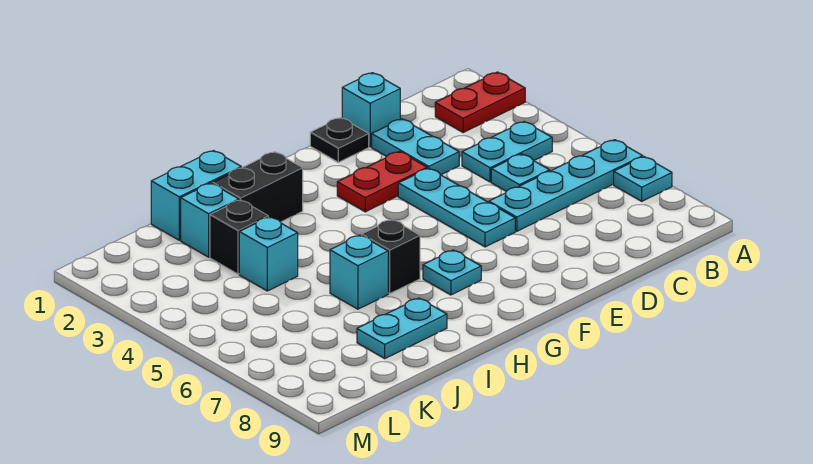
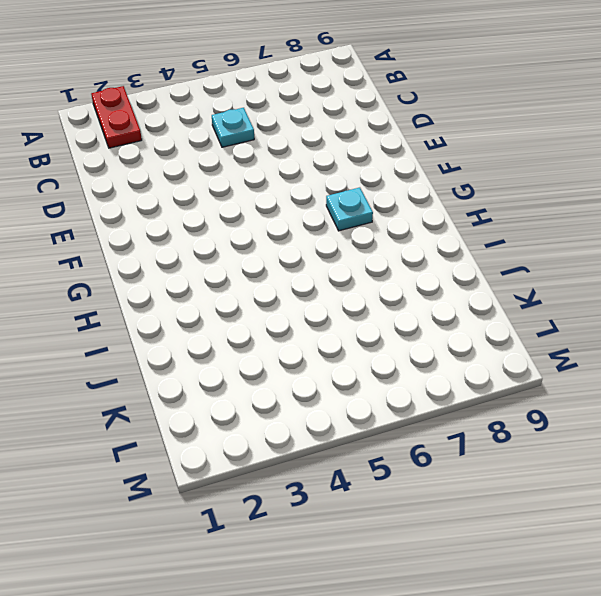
none -> cyan 1x4 plate [489,140,643,231]
none -> cyan 1x1 plate [614,157,672,201]
none -> cyan 1x2 plate [462,122,552,182]

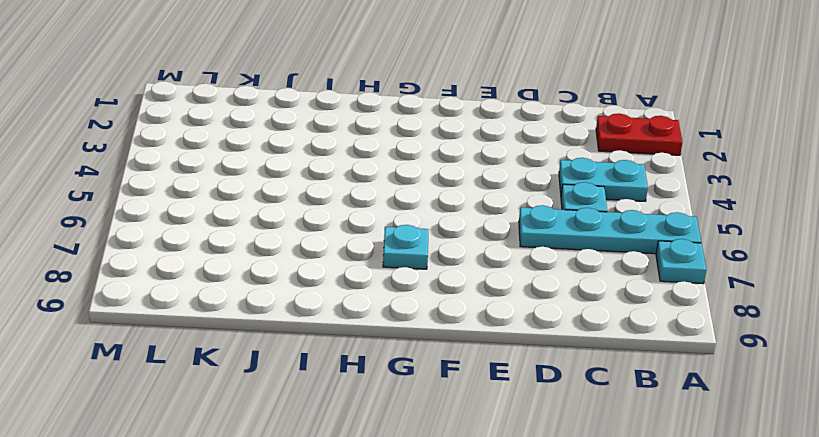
none -> cyan 1x1 brick [342,73,400,147]
none -> cyan 1x2 plate [372,119,459,175]
none -> black 1x1 plate [310,118,369,162]

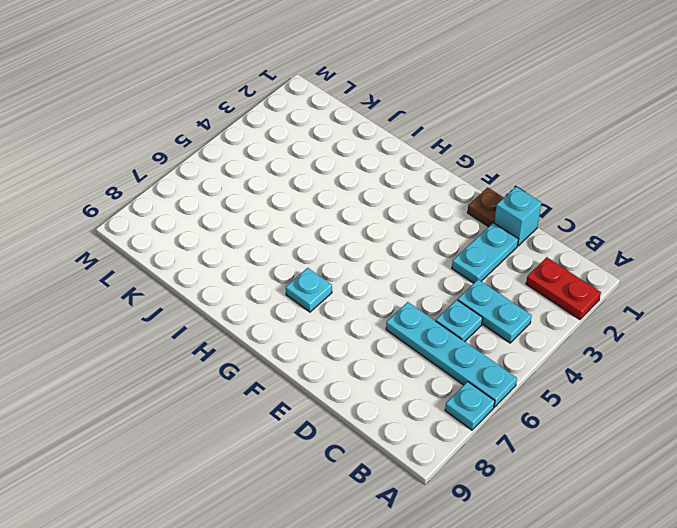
brown 1x1 plate [468,188,504,227] -> black 1x1 plate [310,118,369,162]
none -> red 1x2 plate [337,151,427,212]
none -> cyan 1x3 plate [398,168,515,247]
none -> black 1x2 brick [213,152,303,222]

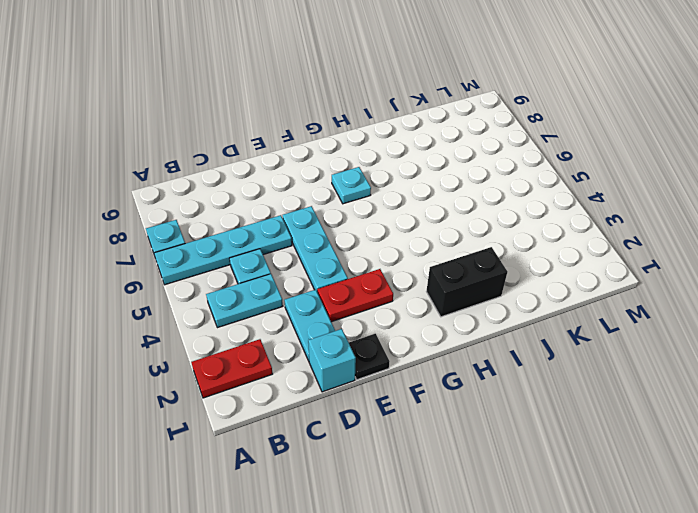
none -> black 1x1 brick [362,220,420,293]
none -> cyan 1x2 brick [151,151,241,240]
none -> cyan 1x1 brick [330,235,388,309]

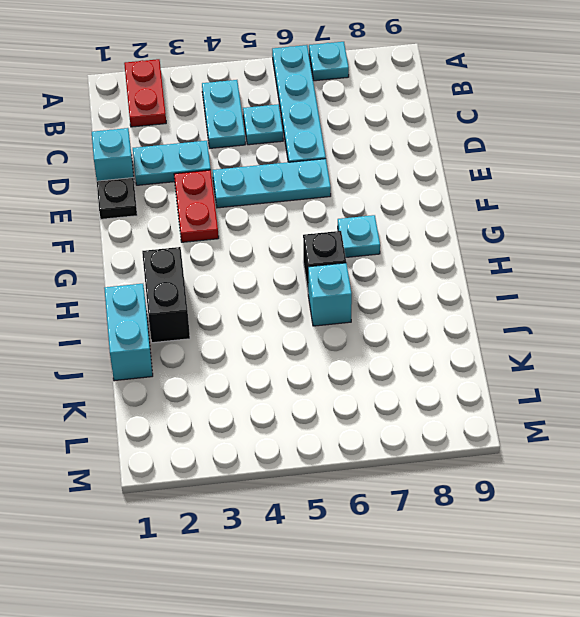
none -> cyan 1x2 plate [357,298,447,358]
none -> cyan 1x1 brick [181,183,239,257]
none -> black 1x1 brick [210,200,268,274]

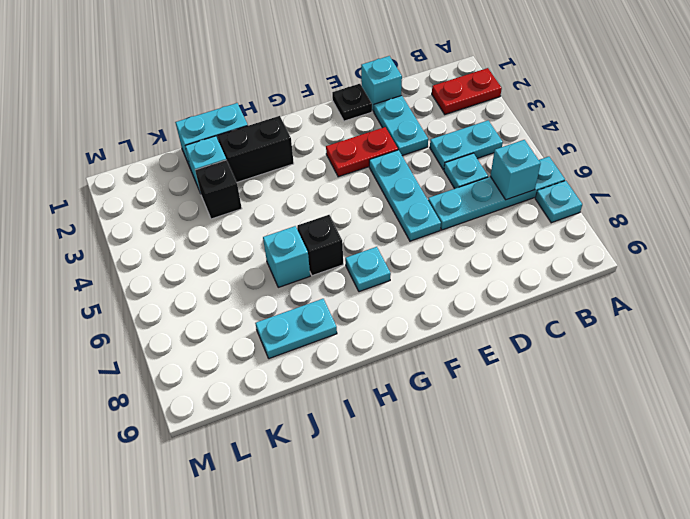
cyan 1x1 brick [490,140,541,200] -> cyan 1x1 brick moved to [239,217,298,291]

